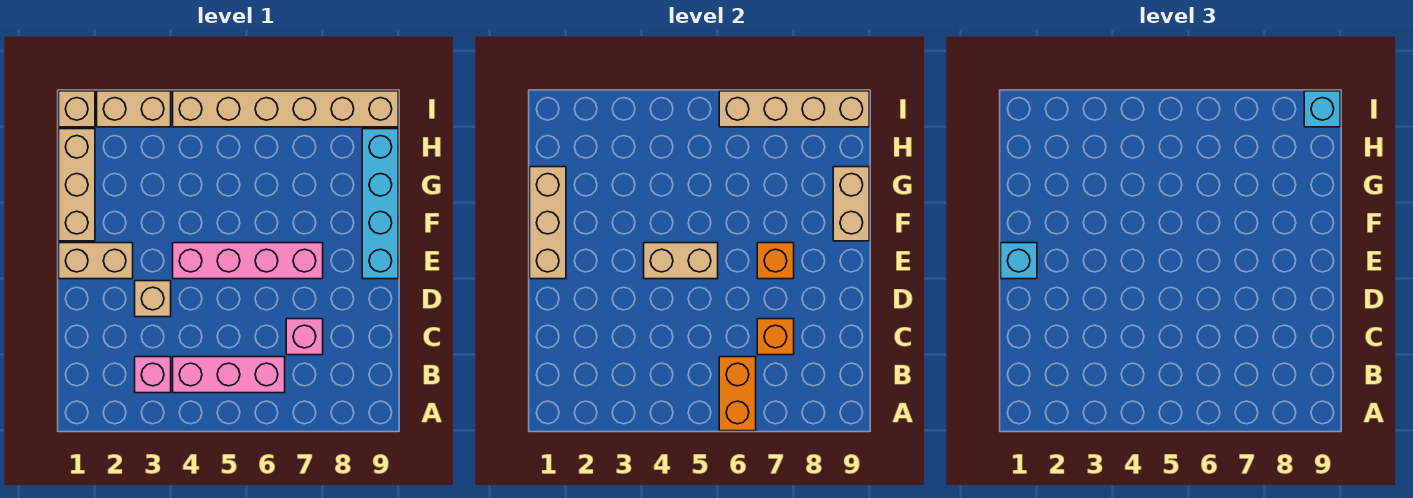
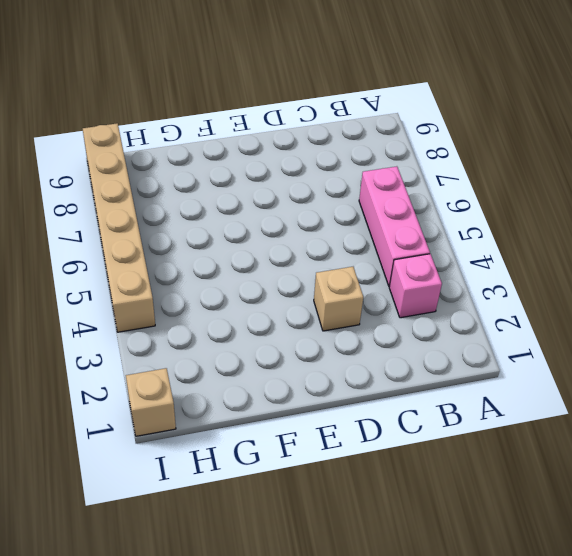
none -> pink 1x1 brick [286,319,323,355]
none -> tan 1x2 brick [59,243,133,279]
none -> pink 1x4 brick [173,243,323,279]

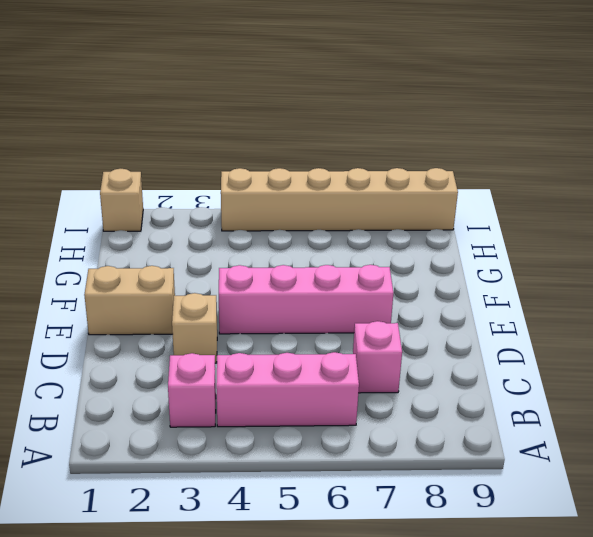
none -> cyan 1x4 brick [362,129,398,279]
none -> tan 1x3 brick [59,129,95,241]
none -> tan 1x2 brick [97,91,171,127]

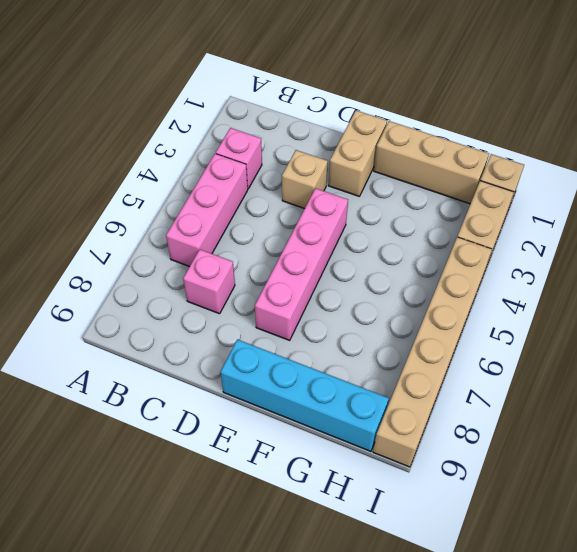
none -> orange 1x2 brick [719,357,756,431]
none -> orange 1x1 brick [757,319,794,355]
none -> tan 1x3 brick [530,167,566,279]

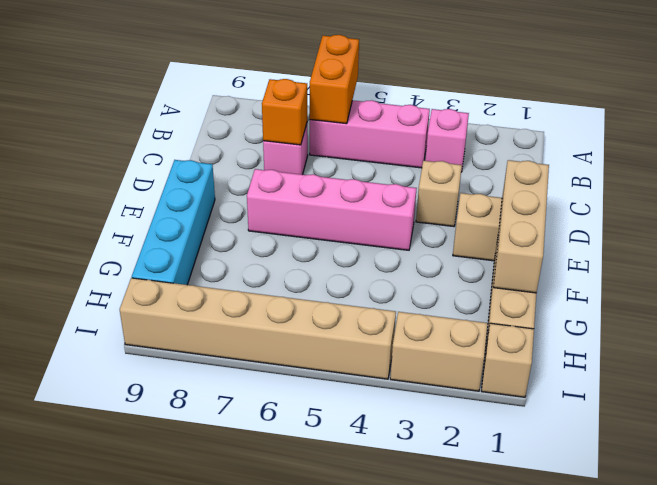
none -> tan 1x2 brick [644,243,718,279]
none -> orange 1x1 brick [757,243,794,279]
none -> tan 1x2 brick [833,167,869,241]

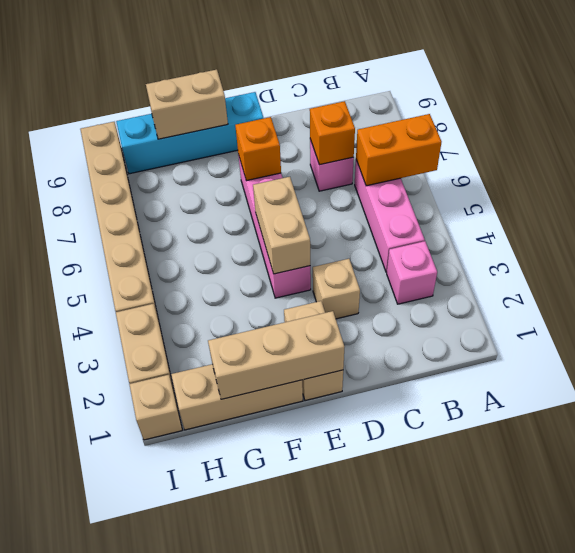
none -> tan 1x4 brick [719,91,869,127]
none -> cyan 1x1 brick [1001,243,1037,279]
none -> cyan 1x1 brick [1304,91,1340,127]

